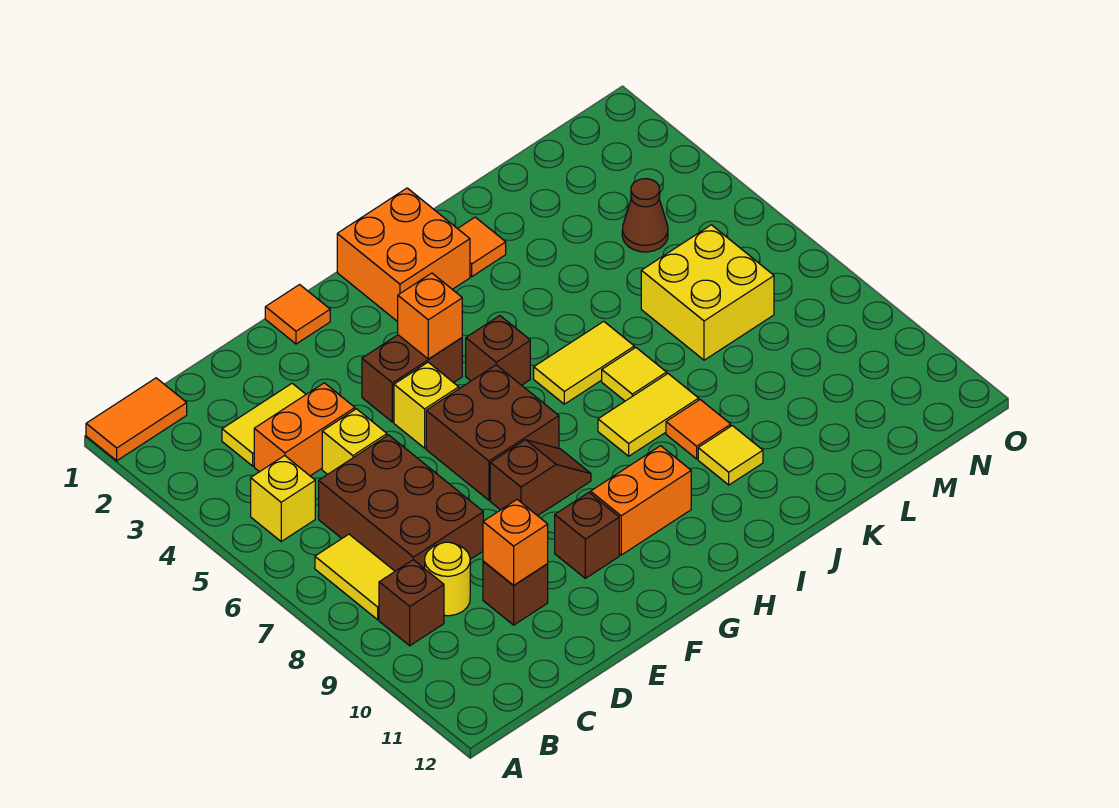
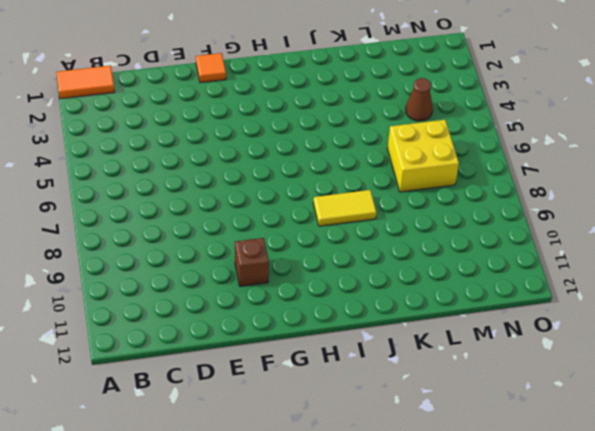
none -> yellow 1x1 brick [251,456,315,541]
none -> yellow 1x2 tile [315,534,395,620]
none -> brown 1x1 brick [379,560,444,646]

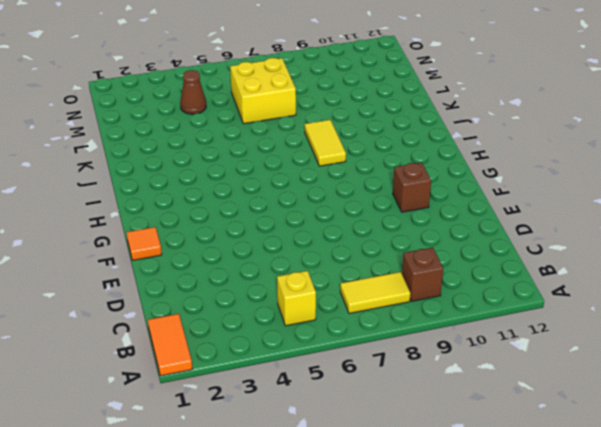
none -> yellow 1x2 tile [222,383,306,466]
none -> orange 1x2 brick [254,383,355,476]
none -> brown 2x3 brick [319,435,483,571]

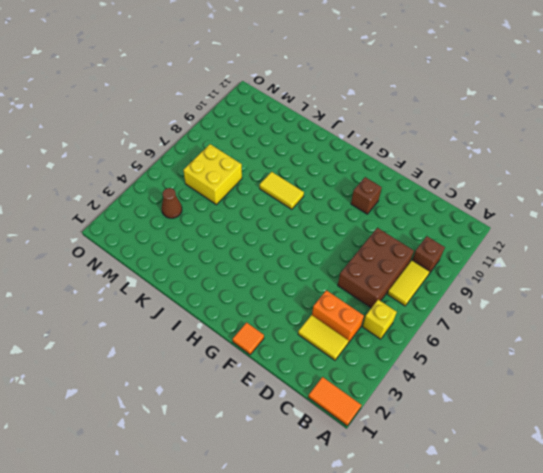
none -> yellow 1x1 round brick [425,542,470,616]
none -> yellow 1x1 brick [322,409,387,475]
none -> brown 1x1 brick [483,561,548,625]

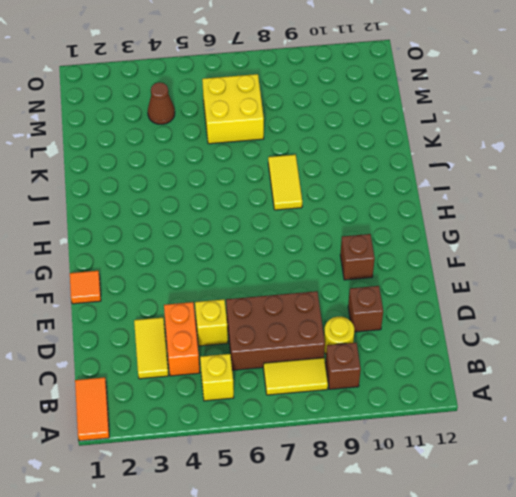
none -> brown 1x2 brick [362,335,462,422]
none -> yellow 1x1 brick [394,362,459,448]
none -> brown 2x2 brick [426,365,559,500]

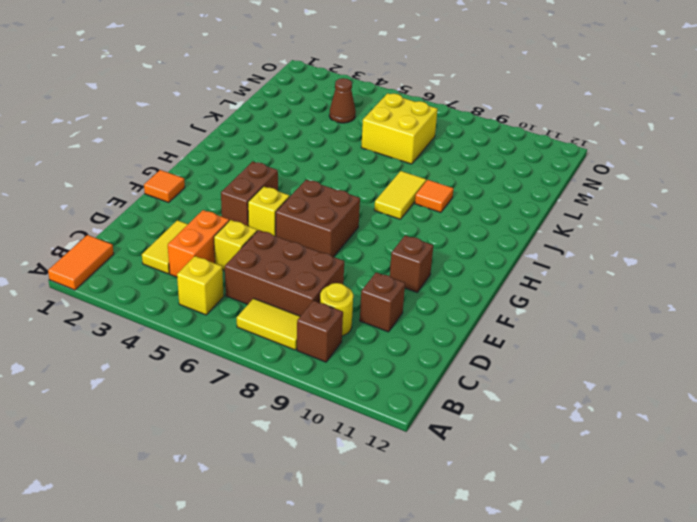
none -> brown 1x2 slope [490,440,591,516]
none -> orange 1x2 brick [591,446,691,555]
none -> orange 2x2 brick [337,188,470,322]

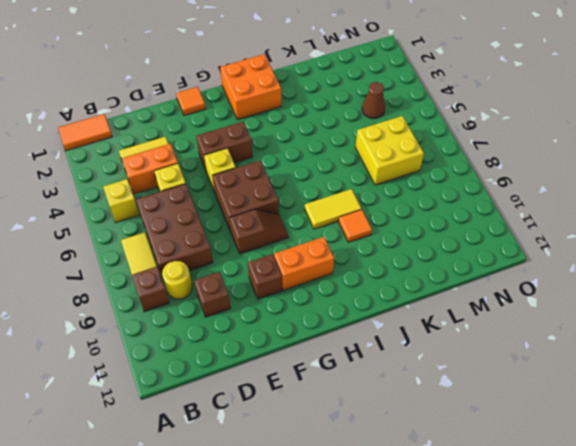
none -> brown 1x1 brick [466,316,530,385]
none -> yellow 1x2 tile [534,321,634,404]
none -> orange 1x1 tile [458,217,506,277]

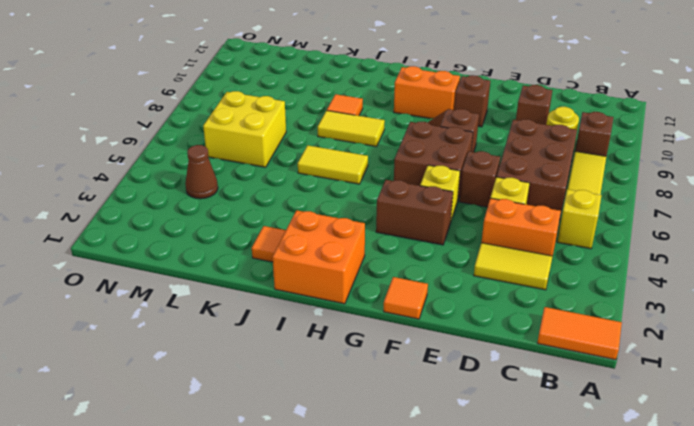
brown 1x1 brick [459,151,500,207] -> brown 1x1 brick moved to [466,316,530,385]
none -> yellow 1x1 tile [602,348,667,401]
none -> yellow 1x1 tile [698,426,763,485]
none -> orange 1x1 brick [483,500,548,585]

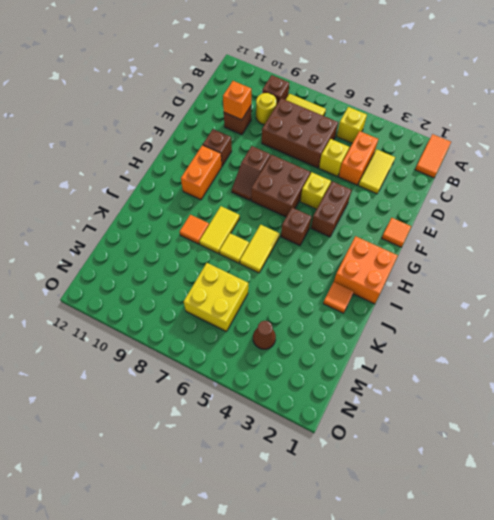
none -> yellow 1x1 tile [698,426,763,485]
none -> orange 1x1 brick [398,273,462,359]

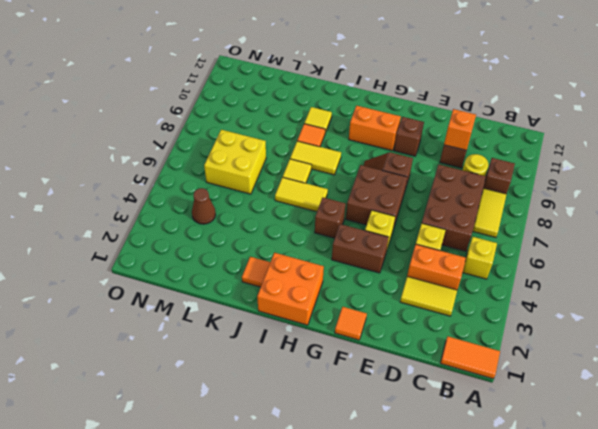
none -> orange 1x1 brick [398,273,462,359]

